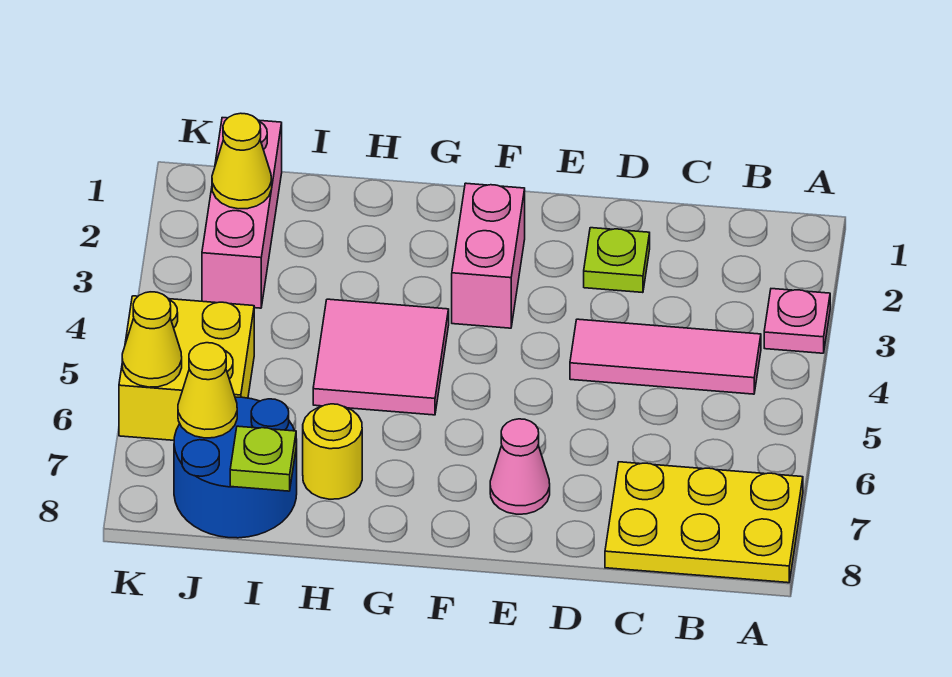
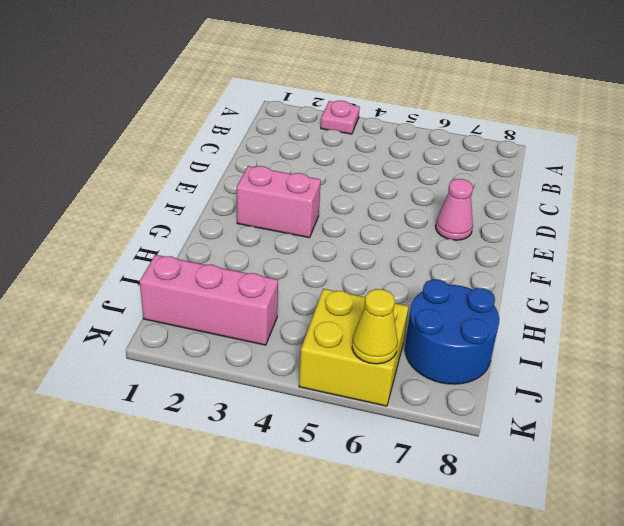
none -> yellow 2x3 plate [605,462,803,583]
none -> pink 1x3 tile [570,319,761,394]
none -> lime 1x1 plate [584,228,650,293]

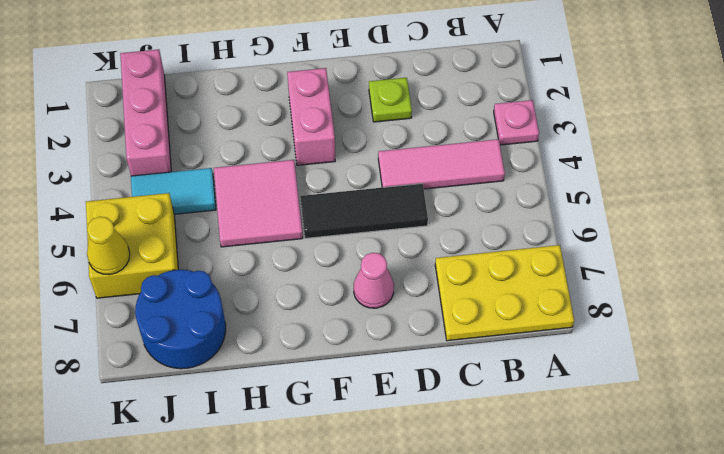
black 1x3 tile [300,184,428,238] -> none
cyan 1x2 tile [131,168,216,214] -> none
none -> yellow 1x1 round brick [303,404,362,499]
none -> lime 1x1 plate [230,426,296,491]
none -> yellow 1x1 cone [212,113,272,209]

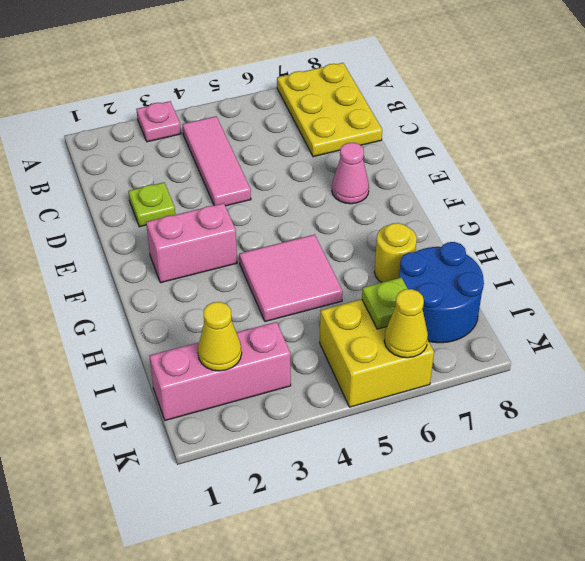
lime 1x1 plate [362,277,408,329] -> lime 1x1 plate moved to [230,426,296,491]
none -> yellow 1x1 cone [178,343,237,438]

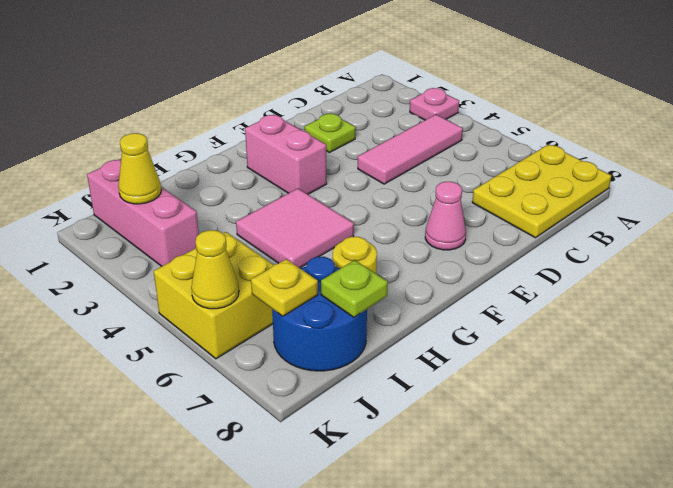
yellow 1x1 plate [251,259,318,316] -> yellow 1x1 cone [178,343,237,438]

